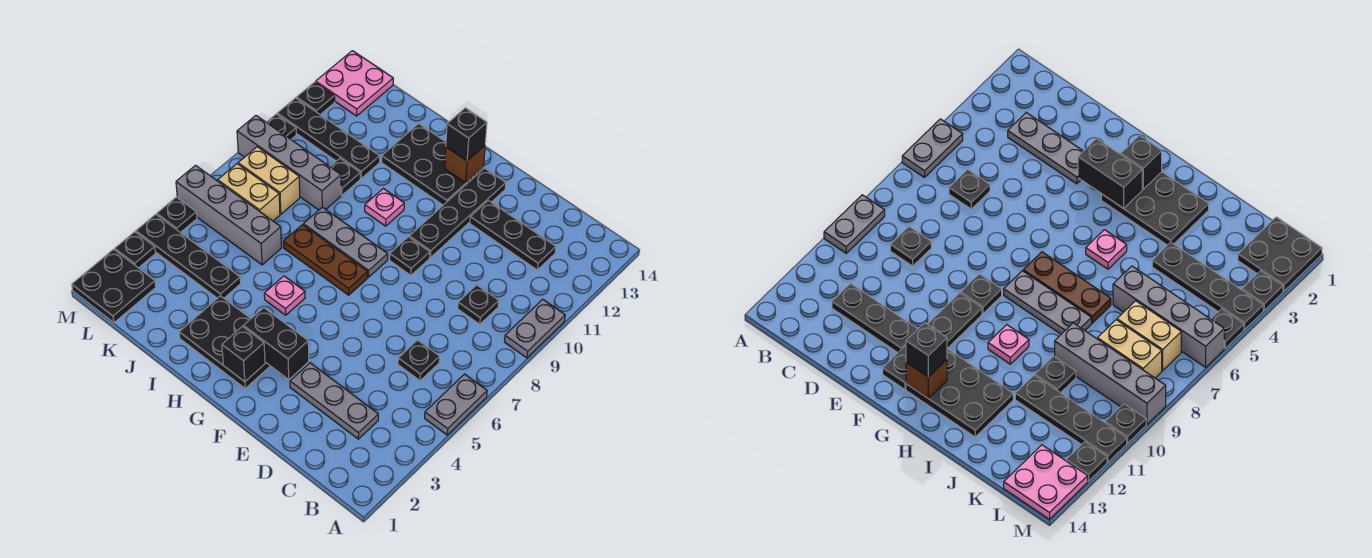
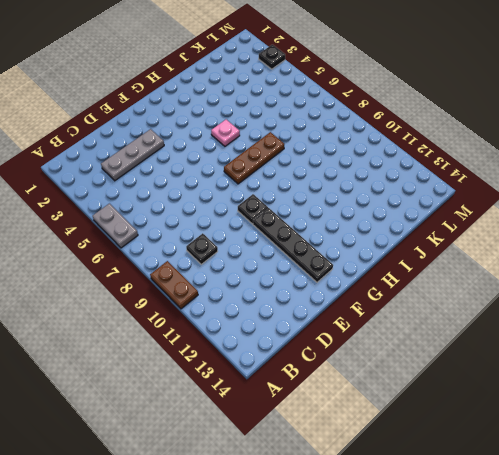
brown 1x2 plate [150,261,198,309] -> grey 1x2 plate [504,299,565,358]
none -> black 1x1 plate [398,340,440,381]
none -> black 1x3 plate [470,200,556,270]
none -> black 2x3 plate [179,296,270,388]
none -> grey 1x3 plate [303,207,388,277]

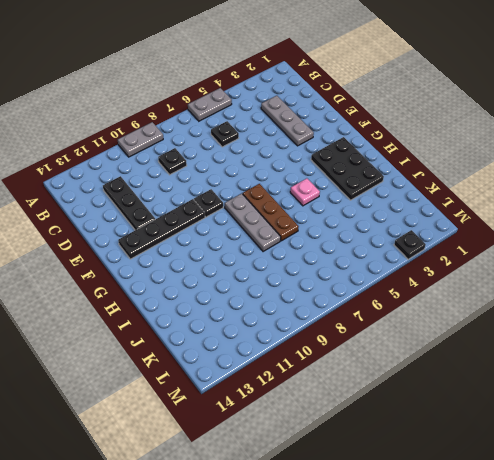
none -> black 2x3 plate [382,124,483,205]
none -> pink 1x1 plate [365,189,404,226]
none -> black 1x4 plate [136,214,241,298]
none -> grey 1x4 brick [176,165,281,265]

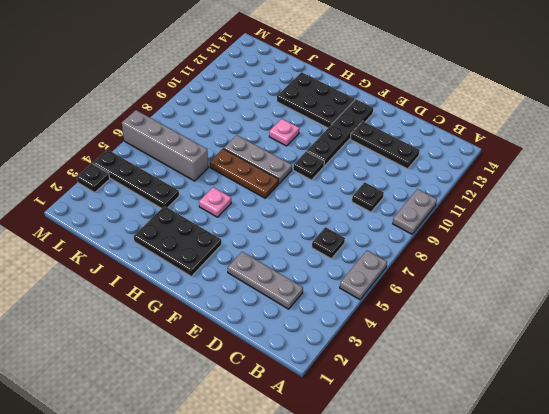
none -> grey 1x4 brick [237,116,341,210]
none -> black 1x1 plate [330,158,360,195]
none -> black 1x4 plate [277,98,380,178]
none -> tan 1x2 brick [218,164,280,221]

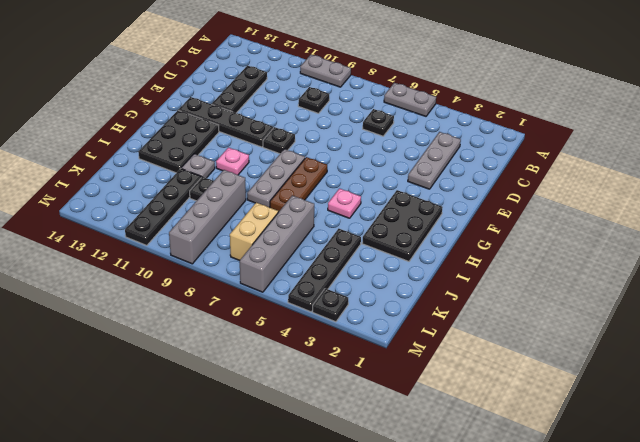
grey 1x1 plate [181,154,215,178] -> none
none -> tan 1x2 brick [238,147,300,214]
none -> black 2x2 plate [72,249,156,323]
none -> pink 2x2 plate [316,51,393,116]
none -> black 1x1 plate [157,197,197,233]

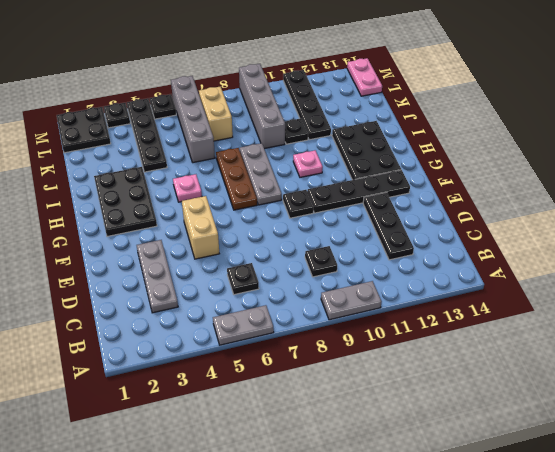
tan 1x2 brick [182,196,219,259] -> tan 1x2 brick moved to [238,147,300,214]
pink 1x2 plate [347,58,382,96] -> pink 2x2 plate [316,51,393,116]
none -> black 1x1 plate [266,114,296,139]
none -> black 1x1 plate [296,82,335,115]
none -> black 1x2 brick [243,308,309,380]
none -> black 1x1 brick [222,326,265,382]

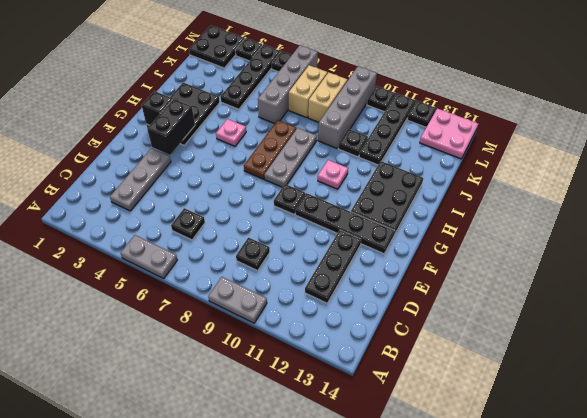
none -> brown 1x1 brick [445,145,485,183]
none -> black 1x1 brick [446,108,487,161]

